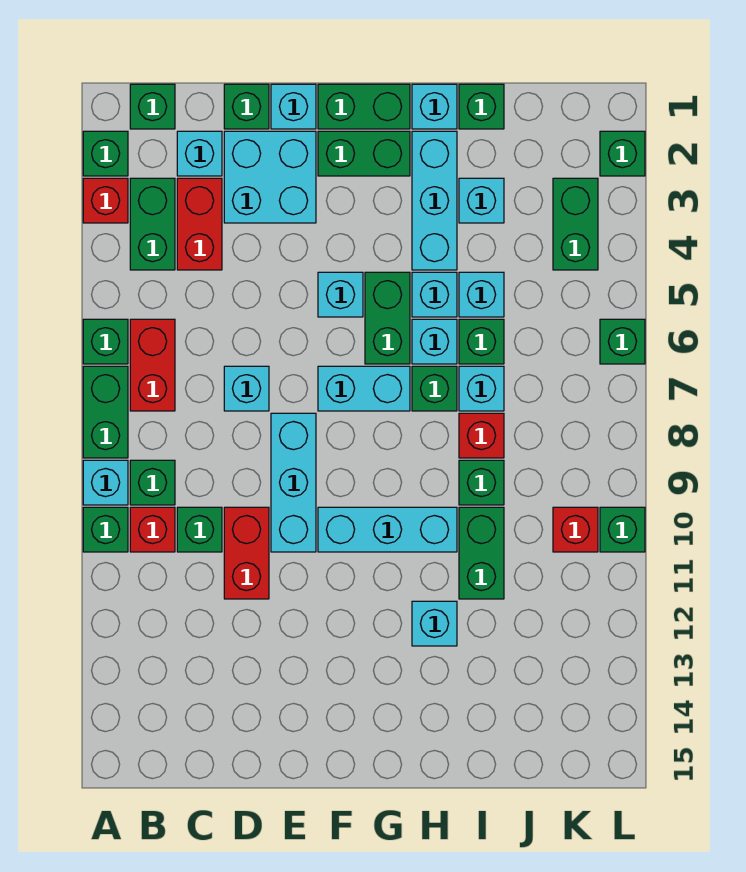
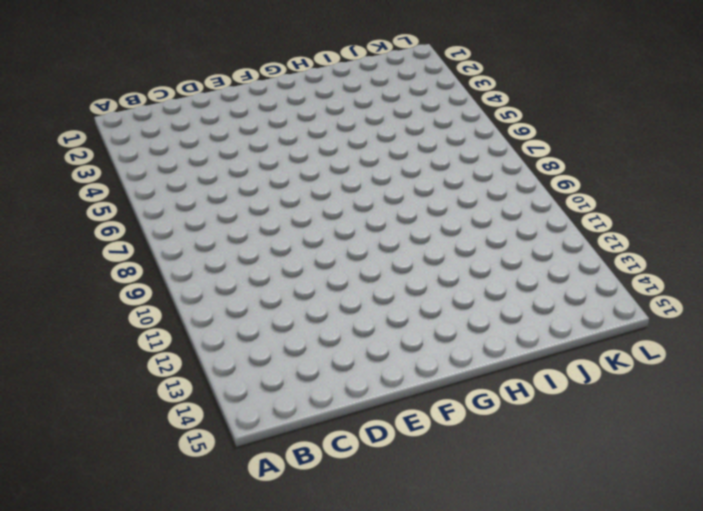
none -> green 1x1 brick [83,131,128,176]
none -> red 1x1 brick [83,178,128,223]
none -> green 1x1 brick [83,319,128,364]
none -> green 1x2 brick [83,366,128,458]

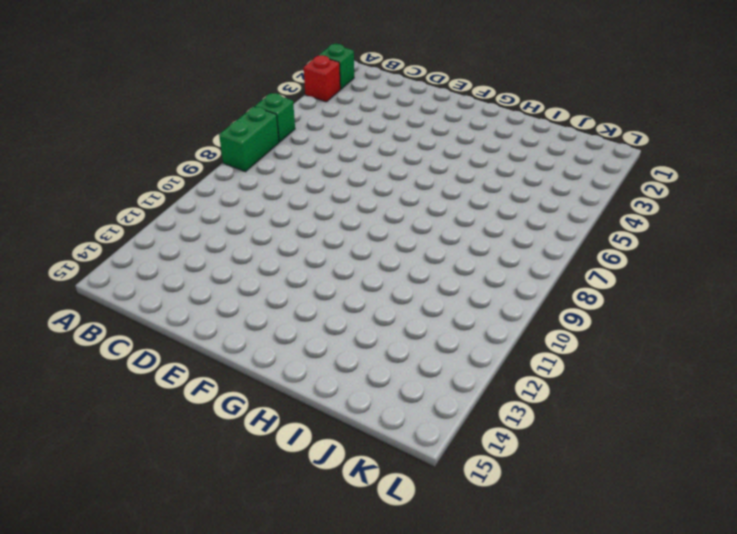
none -> cyan 1x1 brick [83,460,128,505]
none -> green 1x1 brick [83,507,128,552]
none -> green 1x1 brick [130,84,175,129]
none -> green 1x2 brick [130,178,175,270]

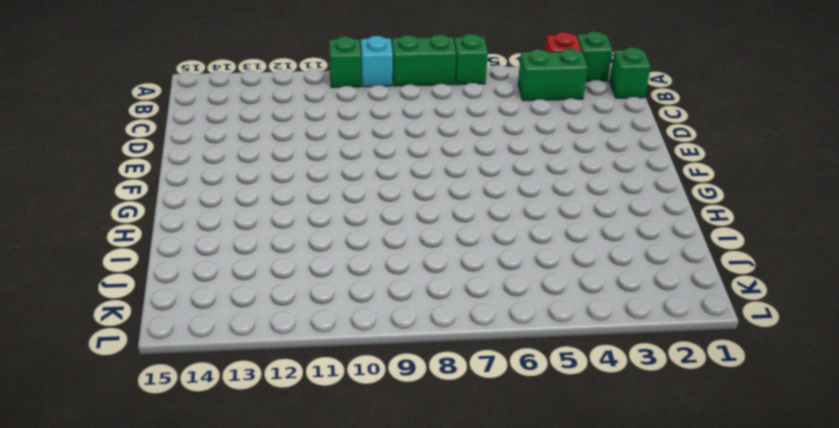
none -> red 1x2 brick [130,319,175,411]
none -> green 1x1 brick [130,460,175,505]
none -> red 1x1 brick [130,507,175,552]
none -> cyan 1x1 brick [177,131,222,176]

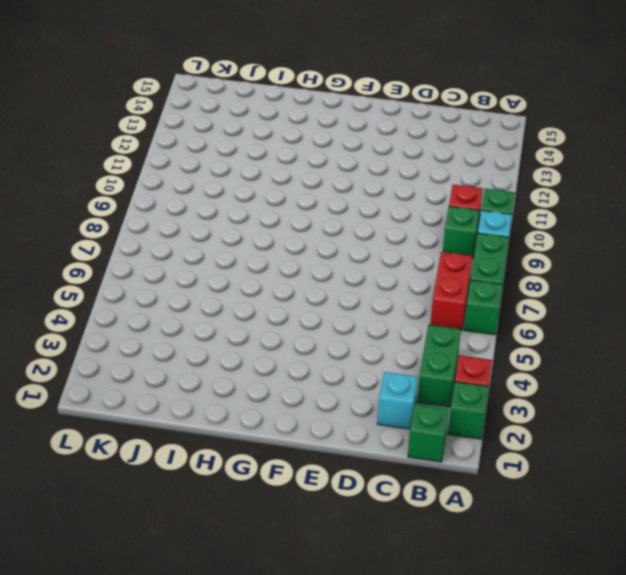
none -> red 1x2 brick [177,178,222,270]
none -> green 1x1 brick [177,507,222,552]
none -> green 1x1 brick [224,84,269,129]
none -> cyan 2x2 brick [224,131,316,223]

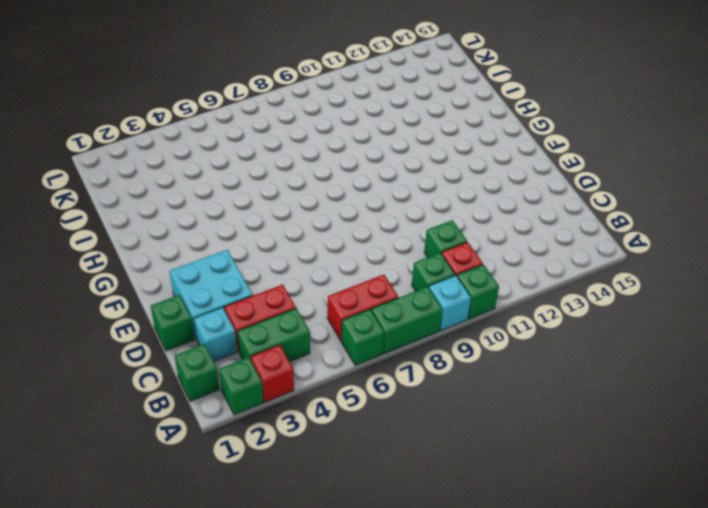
none -> cyan 1x1 brick [224,366,269,411]
none -> red 1x2 brick [224,507,269,599]
none -> cyan 1x1 brick [271,84,316,129]
none -> cyan 1x3 brick [271,413,316,552]

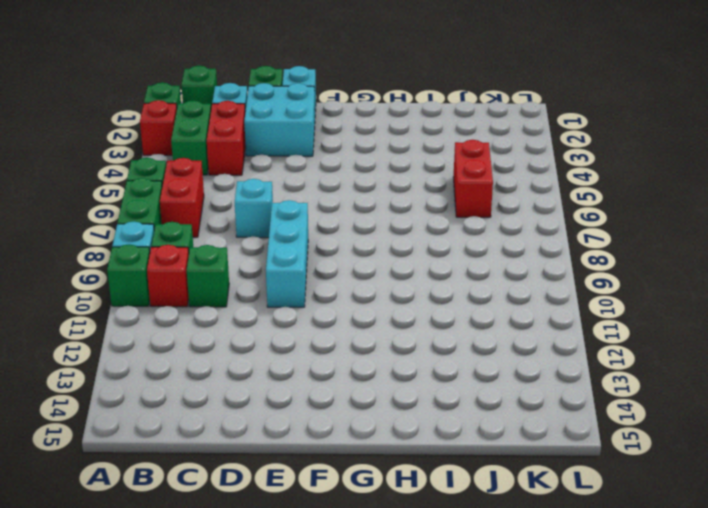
red 1x2 brick [453,140,493,217] -> red 1x2 brick moved to [224,507,269,599]
none -> green 1x2 brick [318,84,410,129]
none -> green 1x2 brick [318,131,410,176]
none -> cyan 1x1 brick [318,272,363,317]
none -> cyan 1x2 brick [318,366,410,411]

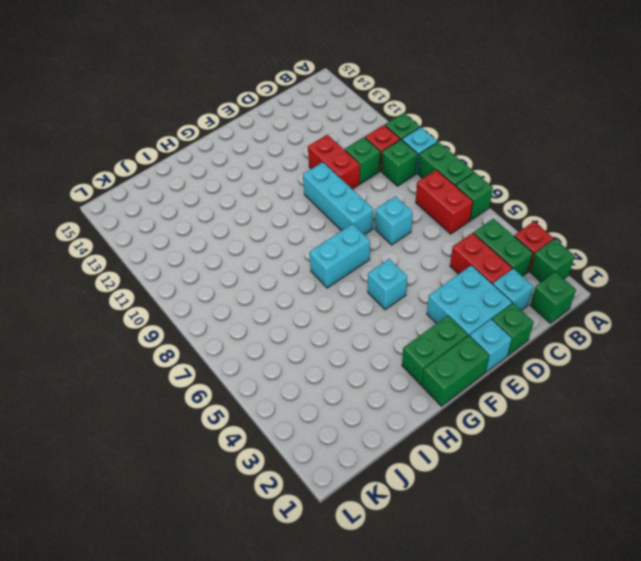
none -> cyan 1x3 brick [318,507,457,552]
none -> green 1x2 brick [365,272,410,364]
none -> cyan 1x1 brick [412,84,457,129]
none -> cyan 1x3 brick [412,131,457,270]

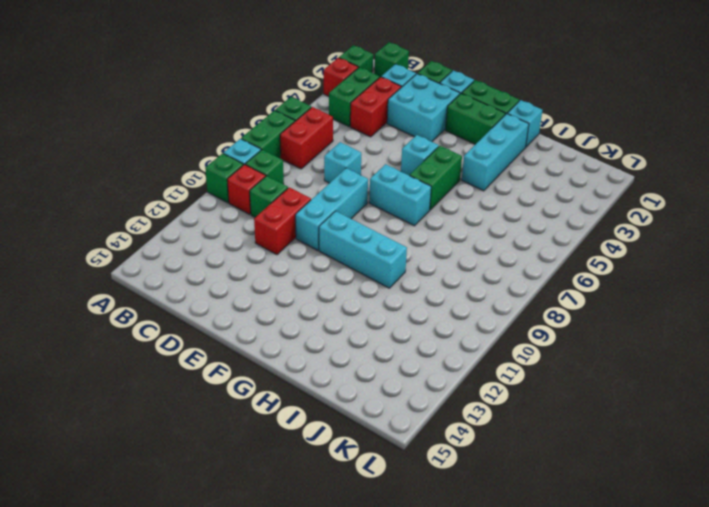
none -> cyan 1x1 brick [412,272,457,317]
none -> cyan 1x1 brick [412,319,457,364]
none -> green 1x1 brick [412,366,457,411]
none -> cyan 1x1 brick [412,601,457,646]

